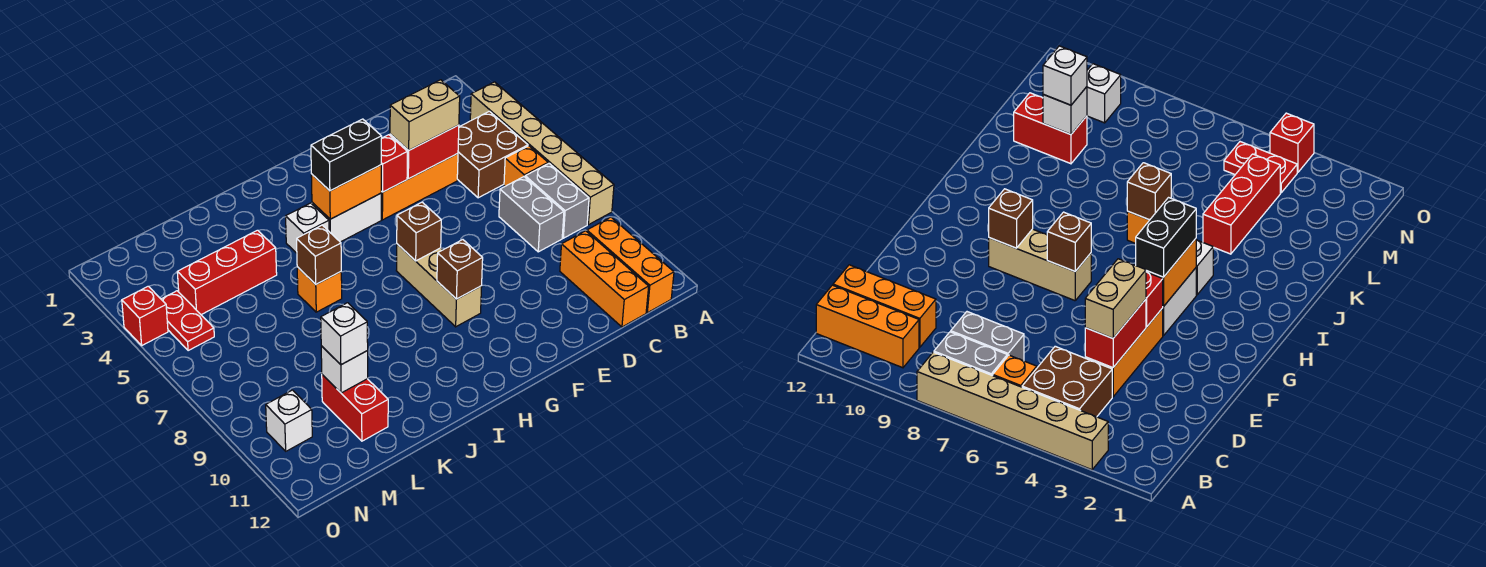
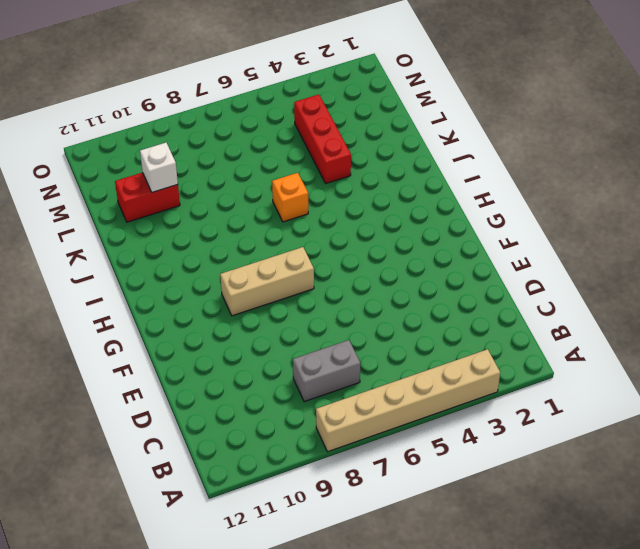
none -> brown 2x2 brick [457,111,528,198]
none -> orange 1x1 brick [504,146,548,186]
none -> grey 1x2 brick [525,164,589,238]

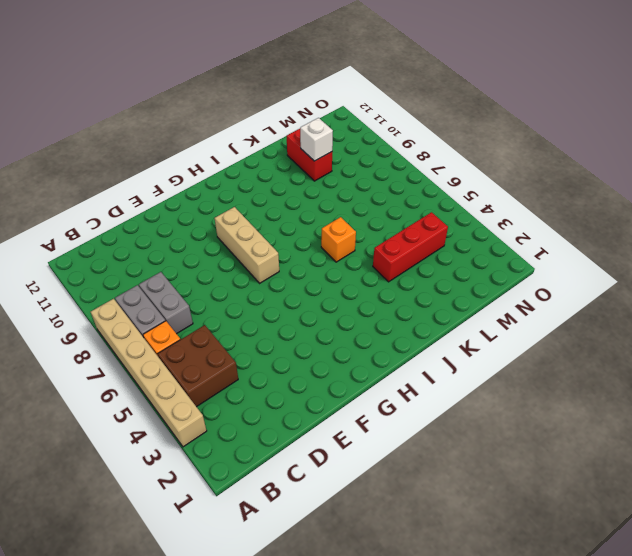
none -> orange 1x3 brick [587,217,674,313]
none -> orange 1x3 brick [560,231,649,327]
none -> orange 1x3 brick [381,154,458,220]

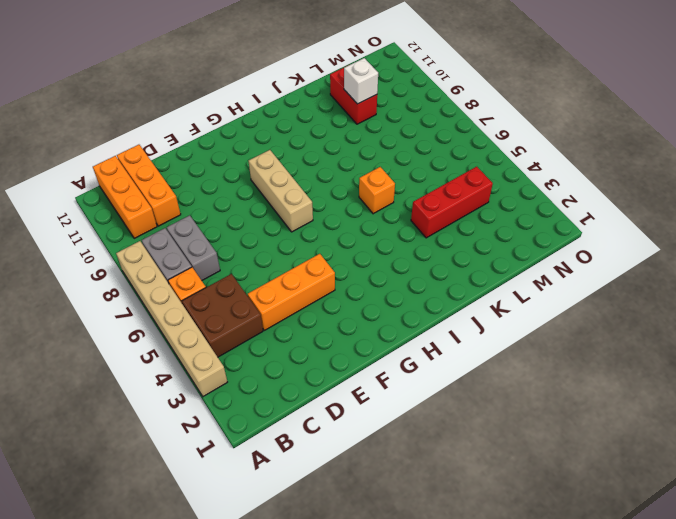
none -> white 1x2 brick [312,193,381,242]
none -> white 1x1 brick [286,203,329,253]
none -> red 1x2 plate [161,291,214,351]

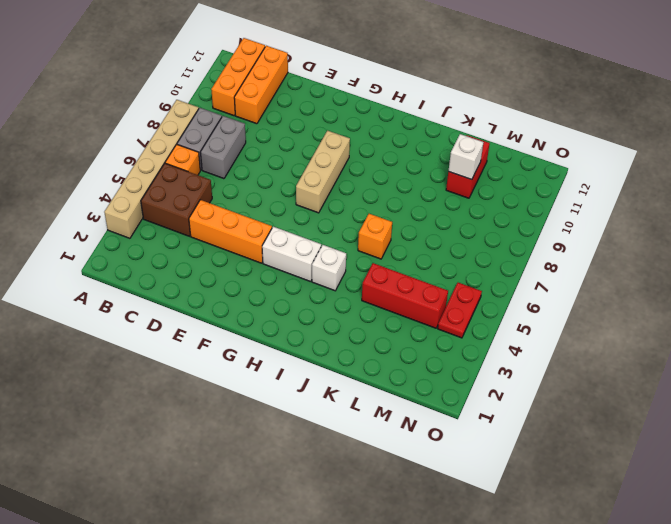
none -> white 1x1 brick [266,390,312,451]
none -> red 1x1 brick [122,286,168,345]
none -> red 1x2 brick [390,125,459,179]

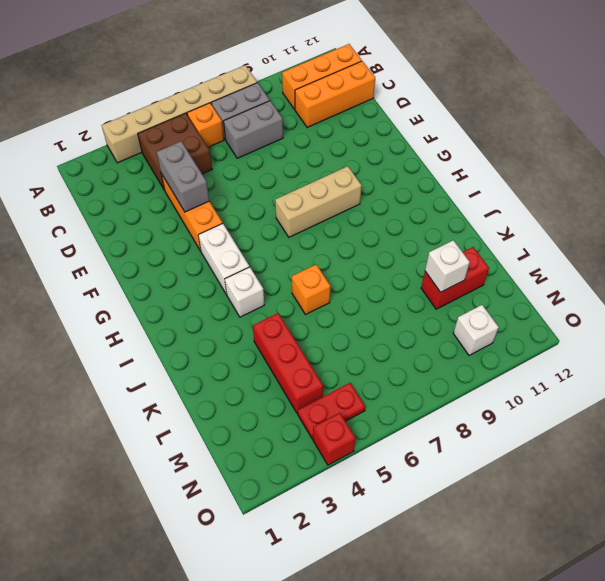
grey 1x2 brick [157,141,209,212] -> red 1x2 brick [390,125,459,179]
none -> red 1x1 brick [381,135,407,192]
none -> orange 1x2 brick [311,165,381,219]
none -> brown 1x1 brick [397,202,441,261]

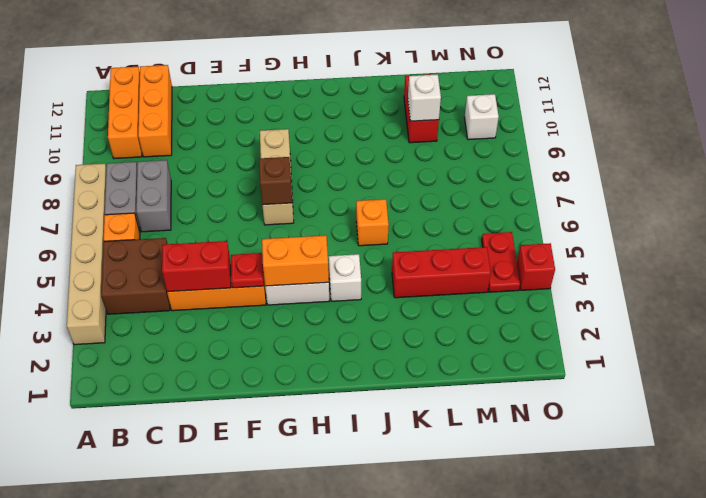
red 1x1 plate [231,253,264,288] -> red 1x1 brick [381,135,407,192]
none -> brown 1x1 brick [437,240,483,299]
none -> brown 1x1 brick [297,225,341,284]
none -> tan 1x2 brick [390,80,460,150]

